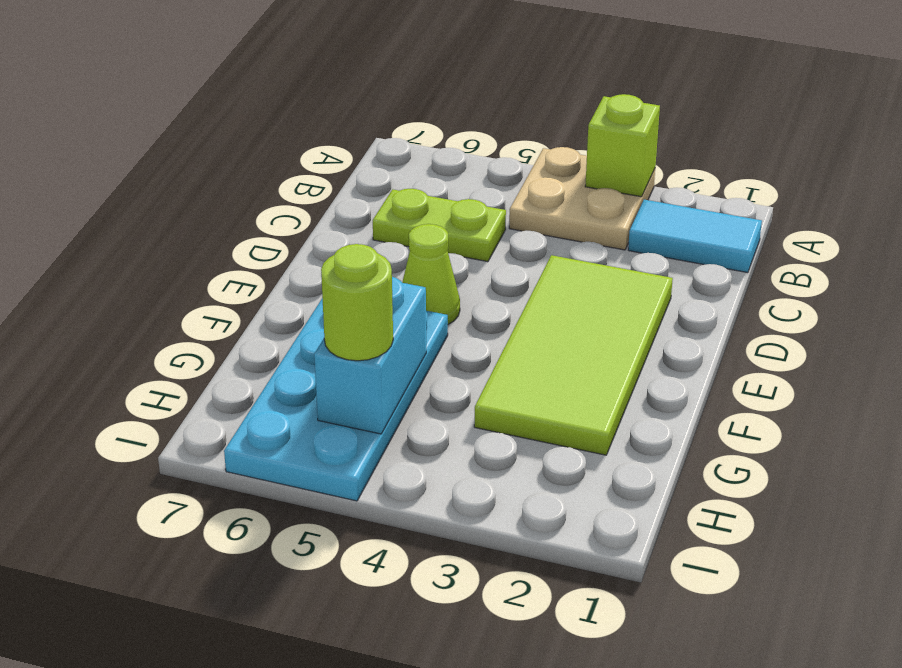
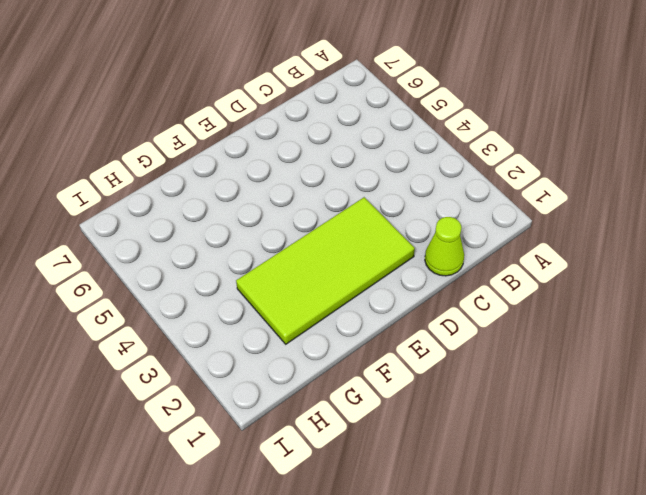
lime 1x1 cone [425,217,464,276] -> lime 1x1 cone moved to [402,224,460,324]
none -> tan 2x2 plate [509,147,655,250]
none -> cyan 1x2 tile [628,200,762,273]

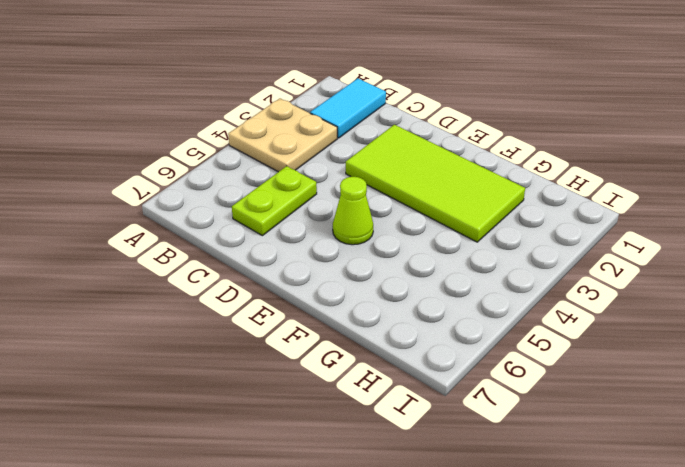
none -> cyan 2x4 plate [224,298,448,501]
none -> lime 1x1 brick [585,94,660,197]

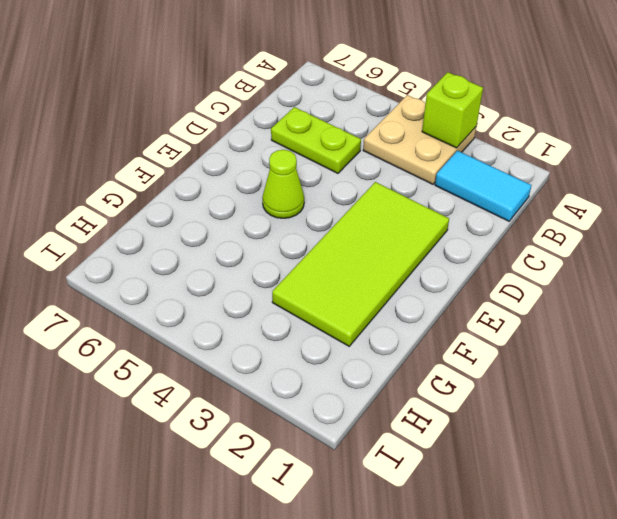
none -> cyan 2x4 plate [224,298,448,501]
none -> cyan 1x2 brick [314,277,426,434]

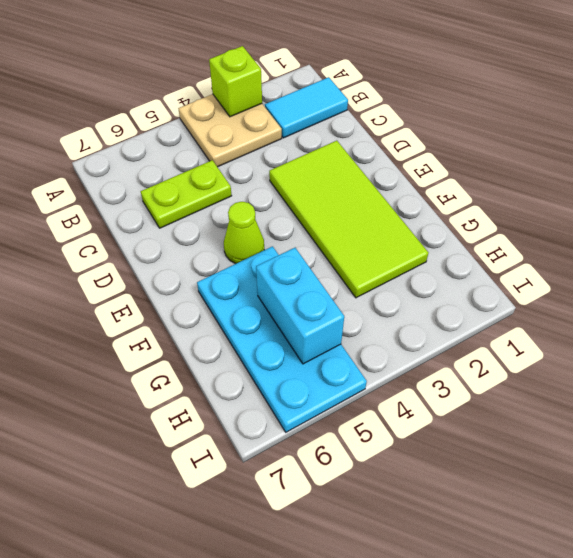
none -> lime 1x1 round brick [321,244,393,361]

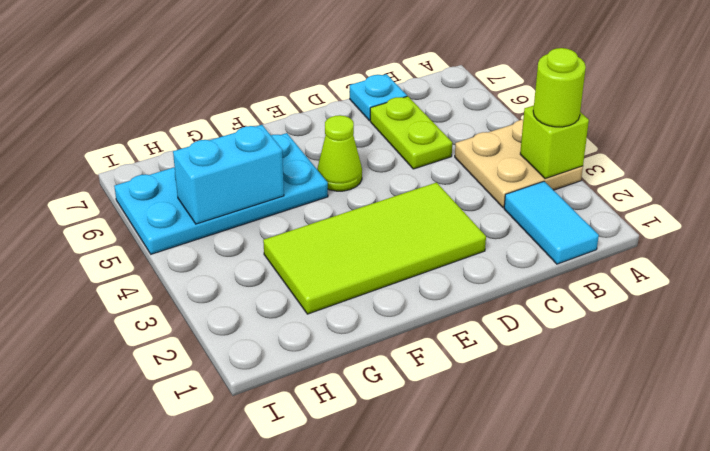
lime 1x1 round brick [533,48,586,127] -> lime 1x1 round brick moved to [321,244,393,361]
cyan 1x1 plate [350,74,407,121] -> none

